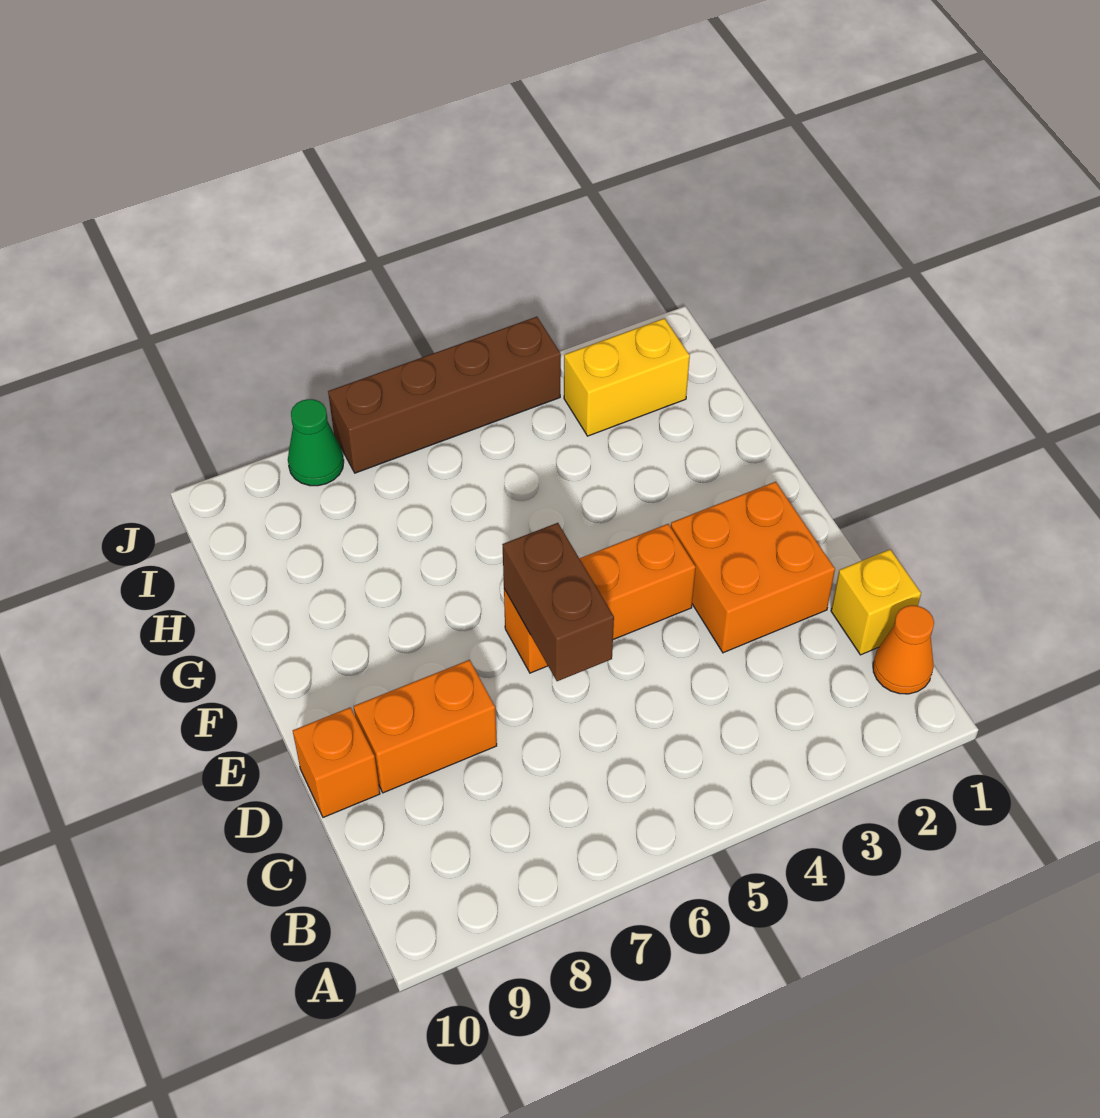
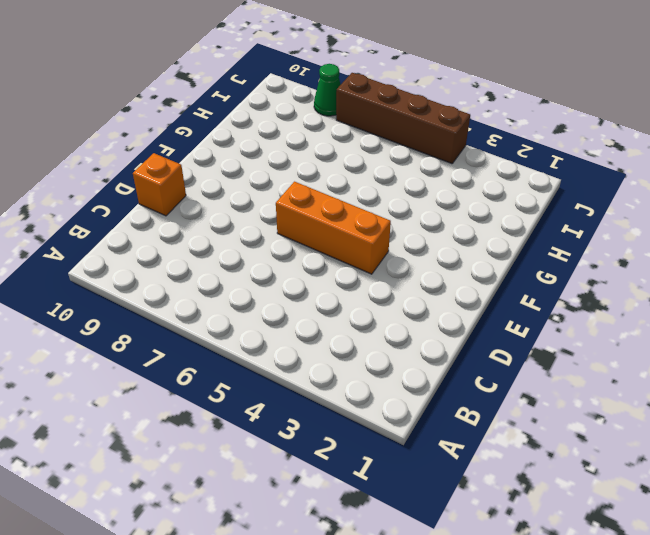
none -> orange 1x1 cone [873,605,934,694]
none -> yellow 1x1 brick [831,549,921,655]

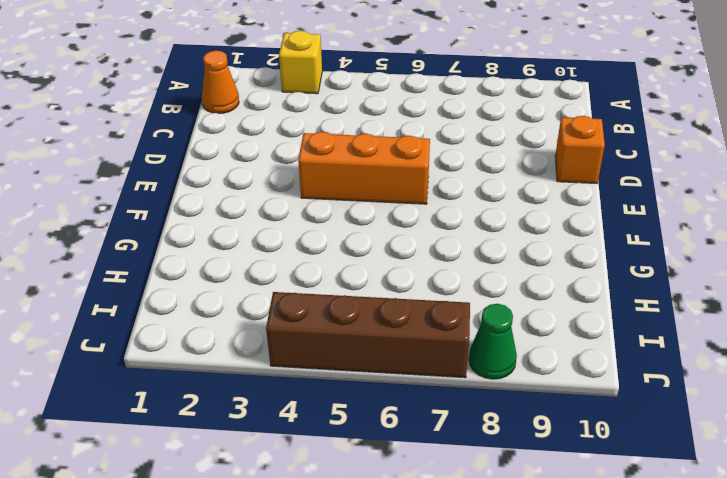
yellow 1x1 brick [279,31,322,94] -> yellow 1x1 brick moved to [831,549,921,655]
none -> orange 2x2 brick [671,482,835,653]
none -> orange 1x2 brick [354,660,497,793]

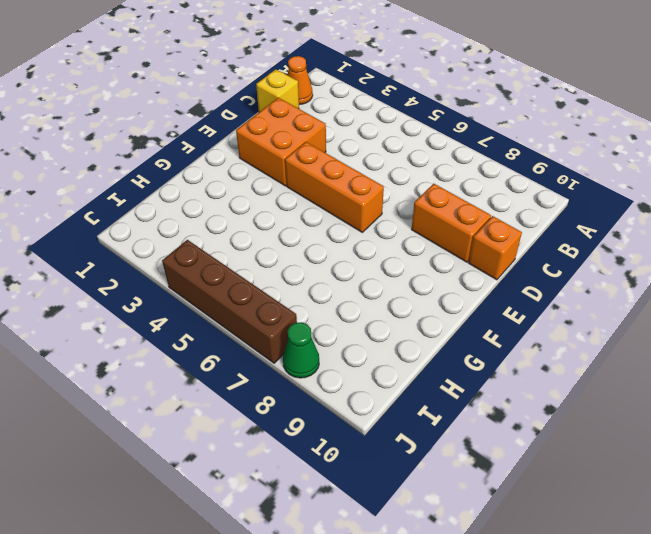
none -> yellow 1x2 brick [564,318,690,436]
none -> brown 1x2 brick [502,523,614,681]

